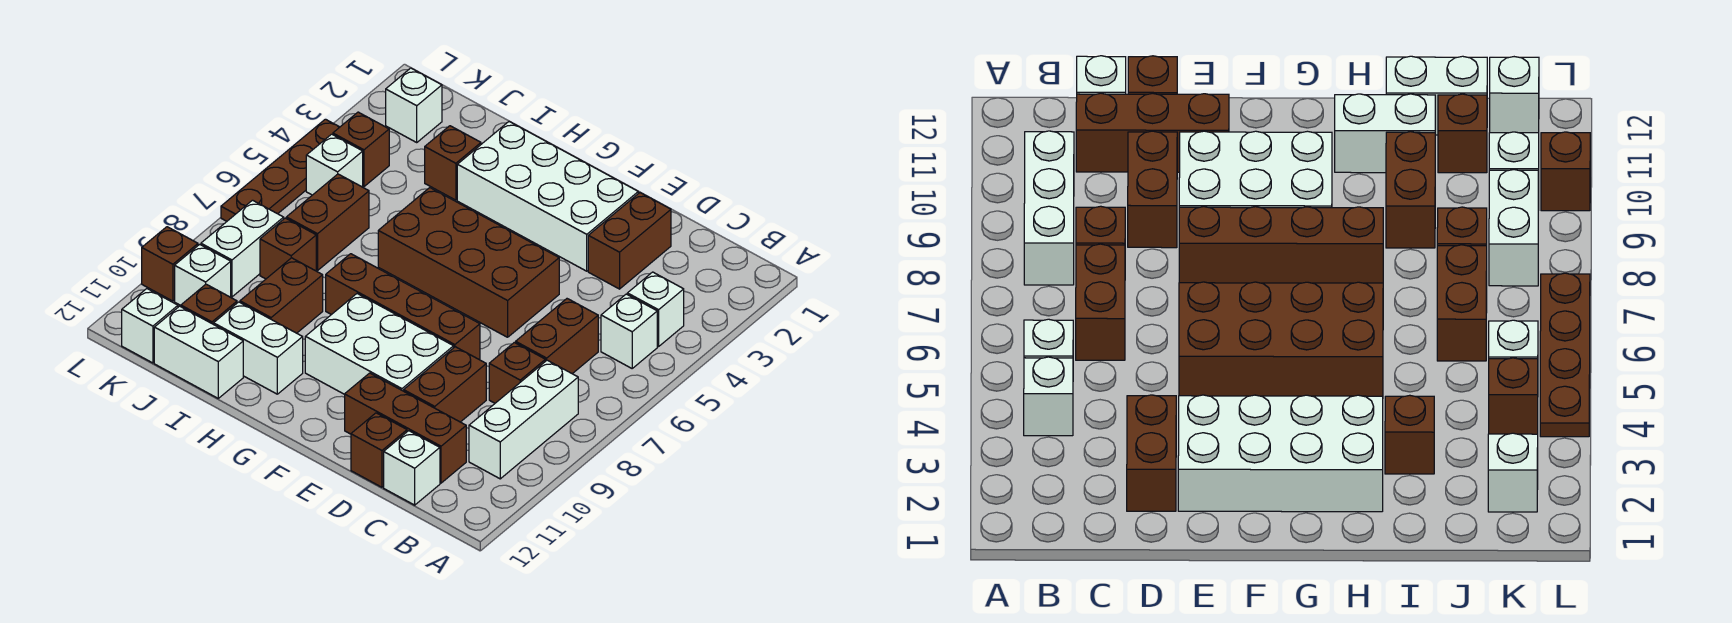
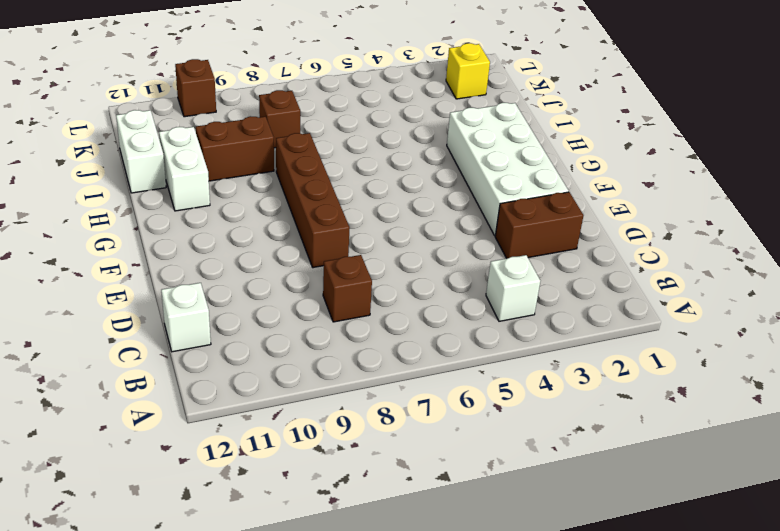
yellow 1x1 brick [446,43,490,99] -> white 1x1 brick [386,68,442,142]
none -> white 1x1 brick [601,294,657,368]
none -> white 1x3 brick [469,360,578,479]
none -> brown 1x2 brick [516,299,598,374]

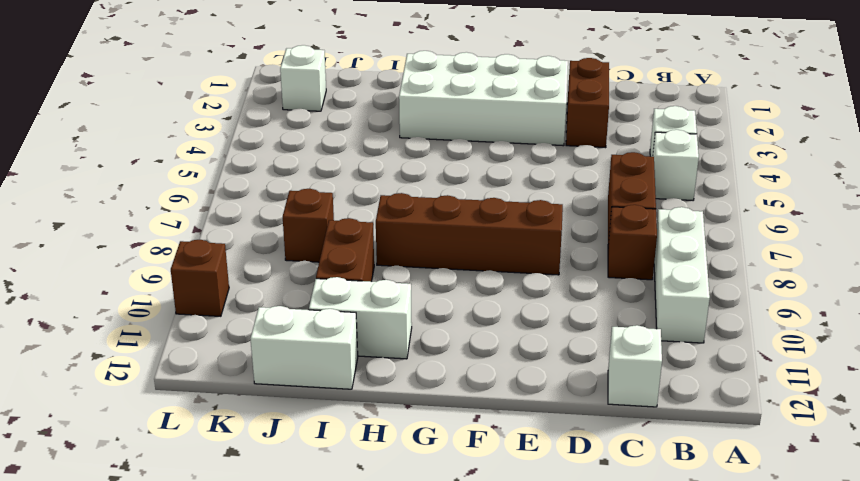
none -> brown 1x3 brick [345,373,466,483]
none -> brown 1x2 brick [404,347,486,422]
none -> brown 1x1 brick [351,413,407,487]

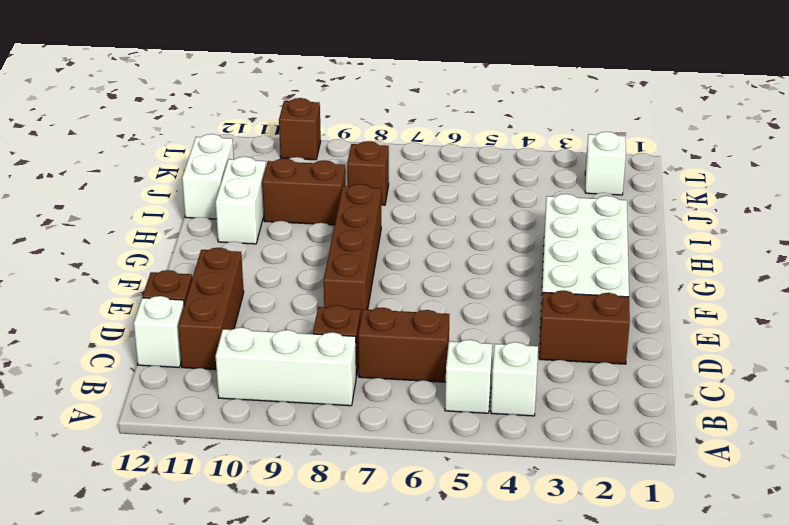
none -> brown 1x2 brick [404,347,486,422]
none -> brown 2x4 brick [378,188,559,337]
none -> white 2x3 brick [305,294,454,394]

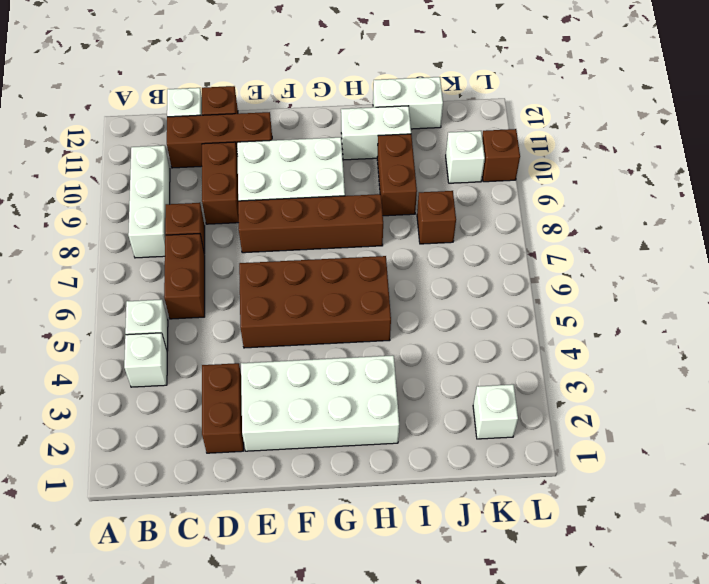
none -> brown 1x1 brick [425,126,481,200]
none -> brown 1x2 brick [286,174,369,271]
none -> brown 1x1 brick [181,284,237,324]

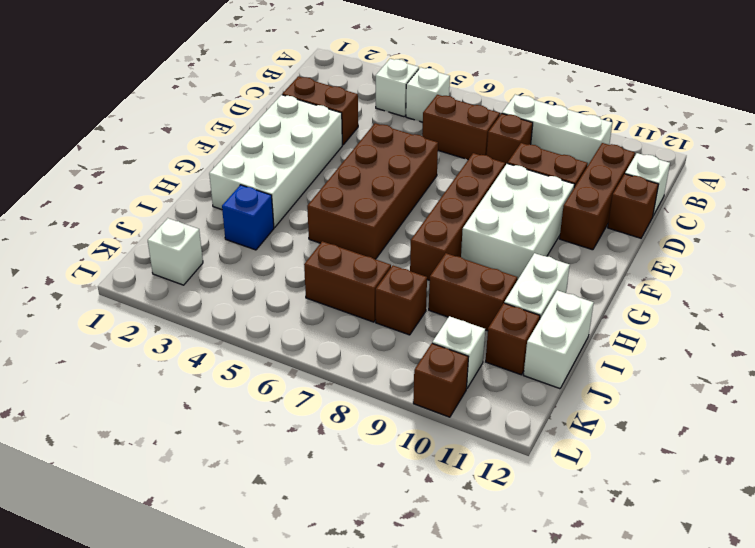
blue 1x1 brick [222,185,274,250] -> brown 1x1 brick [425,126,481,200]
none -> brown 1x1 brick [333,112,389,187]
none -> white 1x1 brick [306,134,363,195]
none -> white 1x2 brick [201,200,284,297]

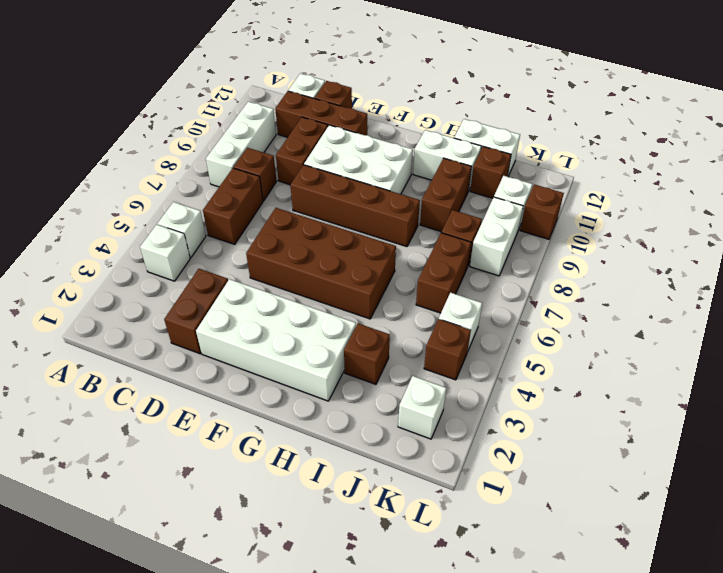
none -> white 1x1 brick [122,289,178,363]
none -> brown 1x4 plate [221,119,339,221]

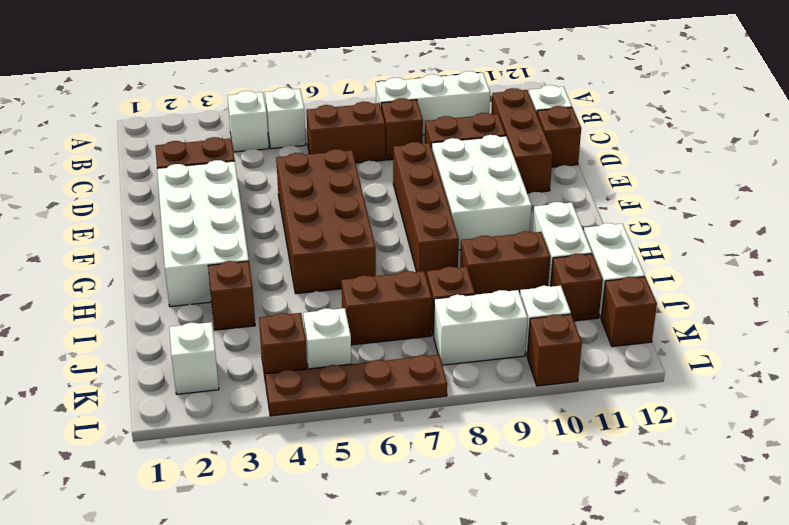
brown 1x1 brick [601,277,657,347] -> white 1x1 brick [122,289,178,363]

